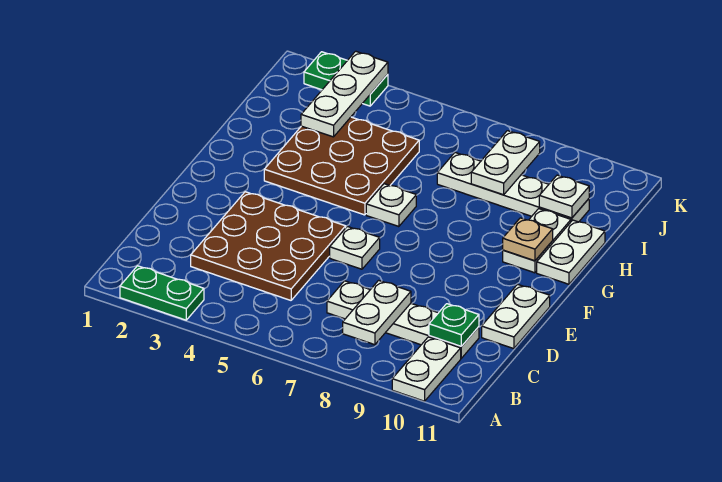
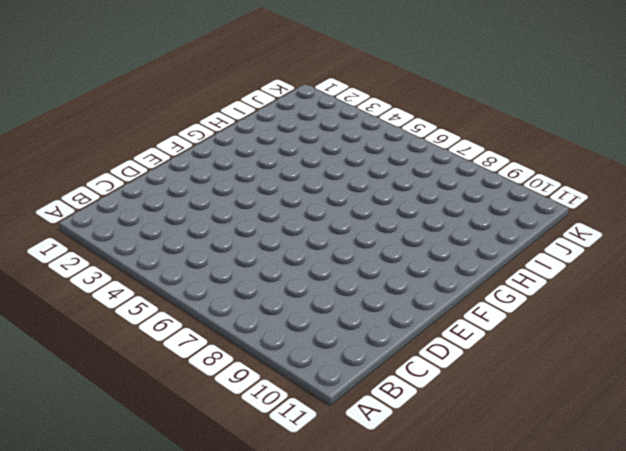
none -> green 1x2 plate [120,266,204,320]
none -> white 1x2 plate [392,337,461,401]
none -> brown 3x3 plate [191,192,346,300]

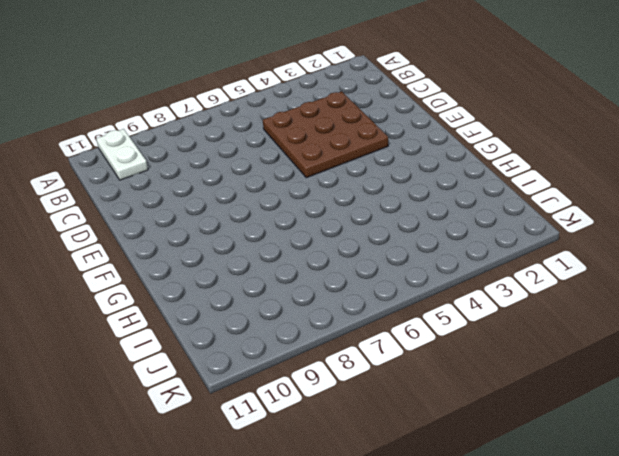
none -> green 1x2 plate [120,266,204,320]
none -> white 1x4 plate [327,281,479,358]
none -> white 1x2 plate [482,284,550,349]

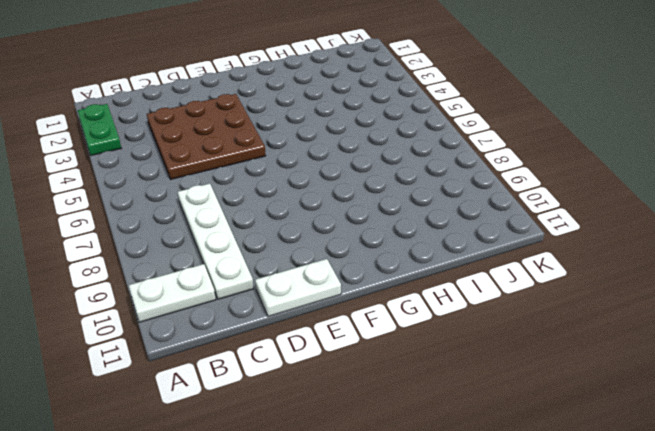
none -> white 1x1 plate [330,226,380,269]
none -> brown 3x3 plate [264,117,419,215]
none -> white 1x1 plate [366,184,416,227]

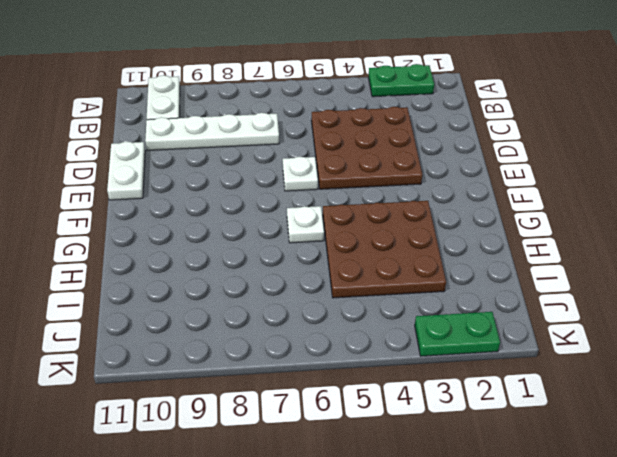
none -> white 1x2 plate [503,209,571,273]
none -> white 1x2 plate [537,220,605,284]
none -> white 1x4 plate [437,153,589,222]

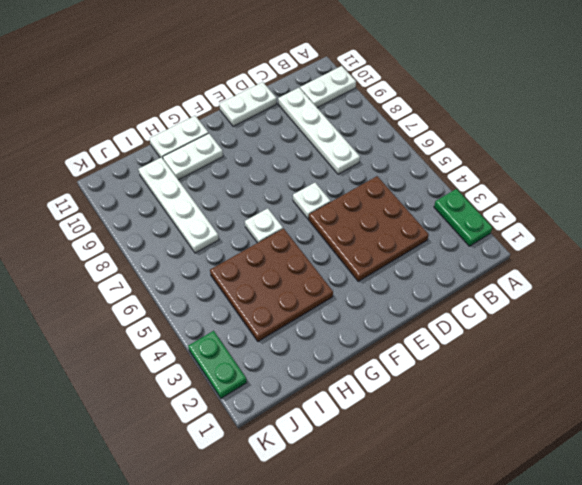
none -> white 1x2 plate [343,280,411,345]
none -> green 1x1 plate [429,304,479,346]
none -> tan 1x1 plate [503,218,553,261]

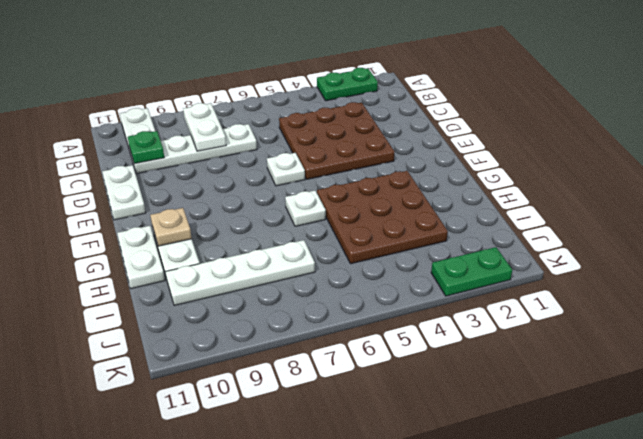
none -> white 1x3 plate [301,51,388,137]
none -> white 1x2 plate [471,131,540,195]
none -> white 1x1 plate [539,175,589,218]

